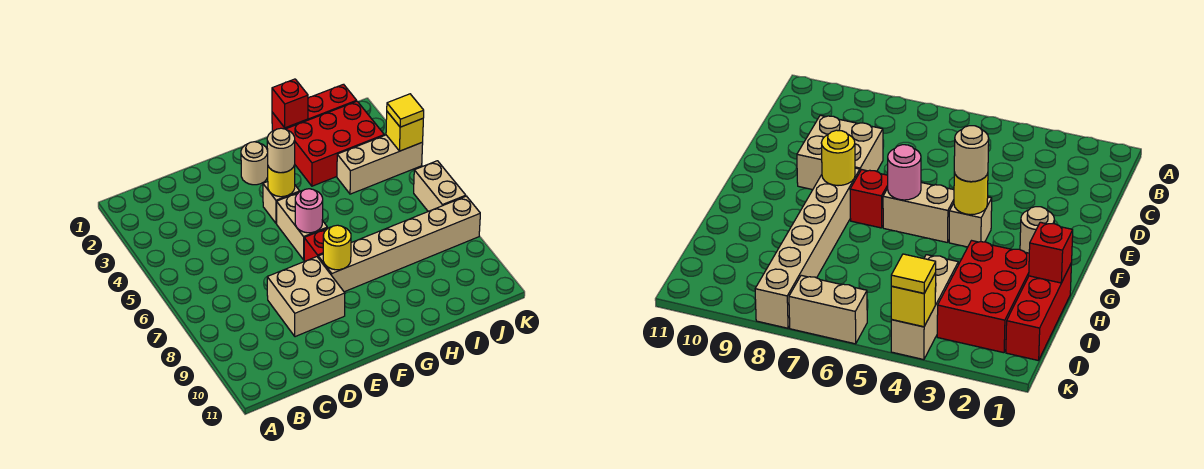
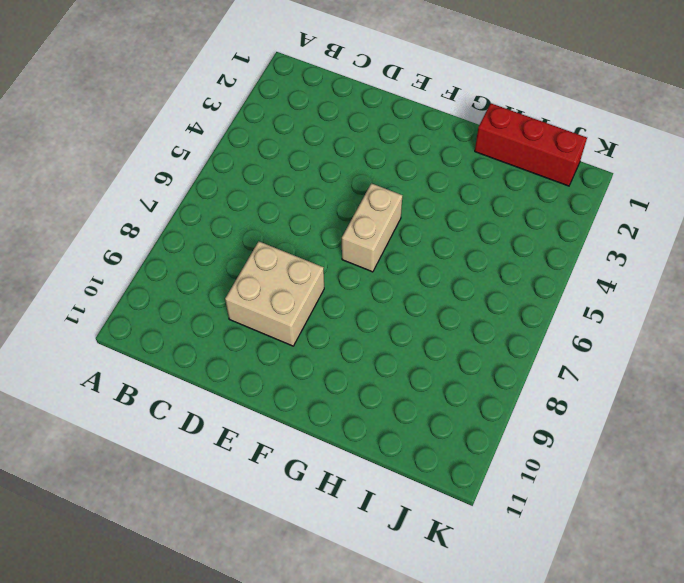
none -> tan 1x1 round brick [241,142,268,185]
none -> tan 1x1 brick [263,182,300,224]
none -> red 1x1 brick [304,228,328,261]

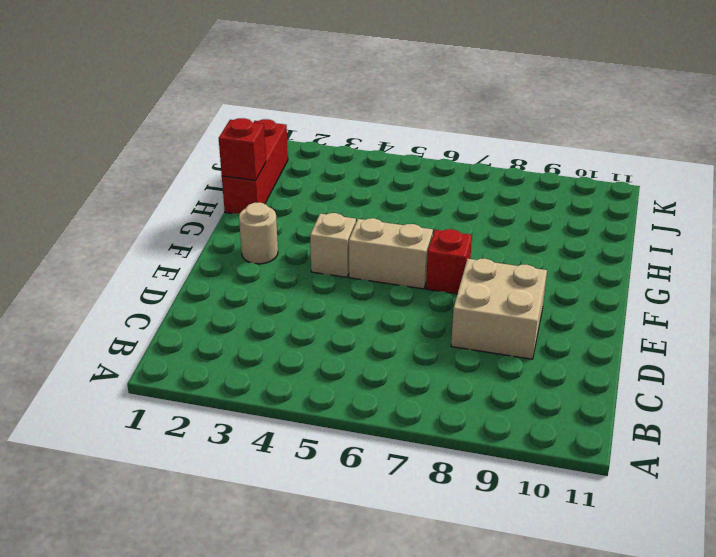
none -> tan 1x6 brick [318,196,480,292]
none -> red 2x3 brick [286,101,384,186]
none -> tan 1x3 brick [337,135,423,194]

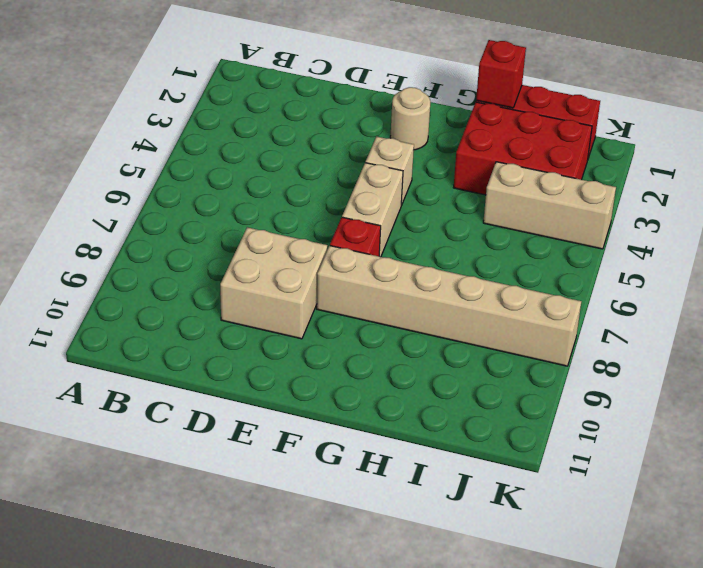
none -> tan 1x2 brick [414,161,466,211]
none -> yellow 1x1 round brick [268,165,295,197]
none -> pink 1x1 round brick [295,189,323,233]

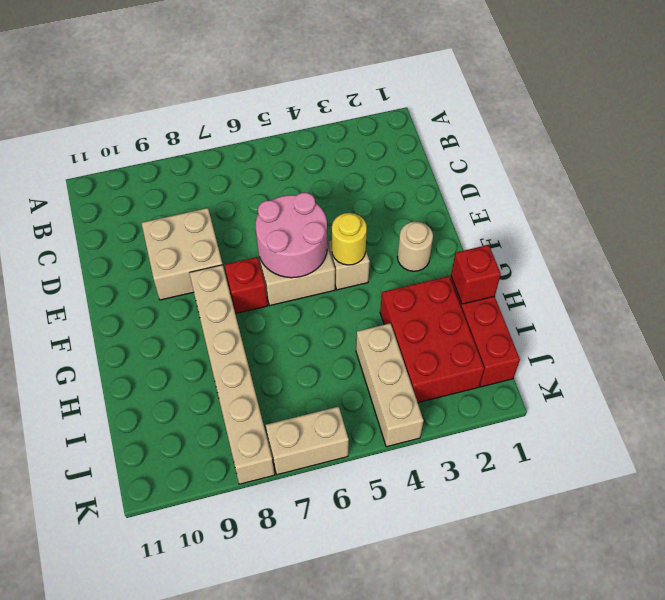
pink 2x2 round brick [256,193,327,278] -> pink 1x1 round brick [295,189,323,233]
none -> yellow 1x1 round brick [323,225,351,270]
none -> yellow 1x1 brick [386,112,423,151]
none -> tan 1x1 round brick [267,128,295,173]

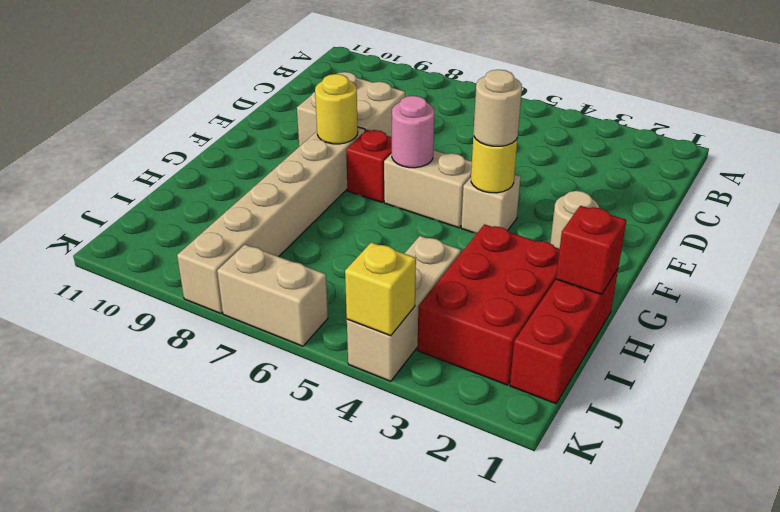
none -> yellow 1x1 tile [387,94,424,127]

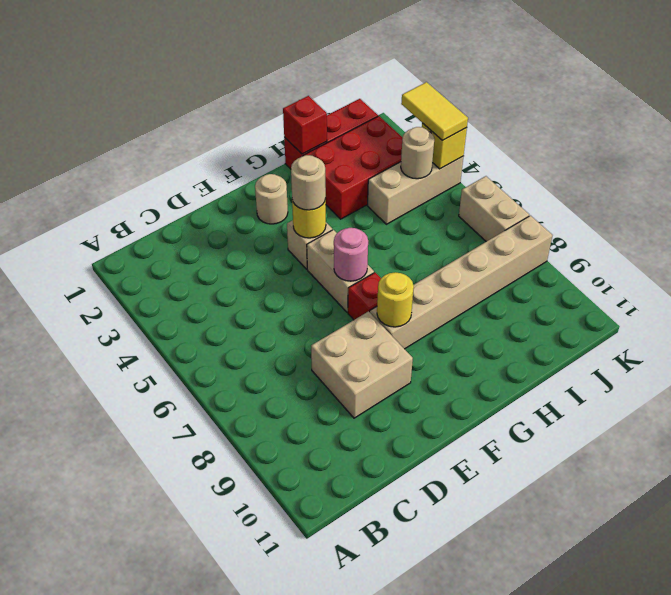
tan 1x1 round brick [401,127,434,179] -> none
yellow 1x2 tile [401,82,468,141] -> yellow 1x1 tile [387,94,424,127]

